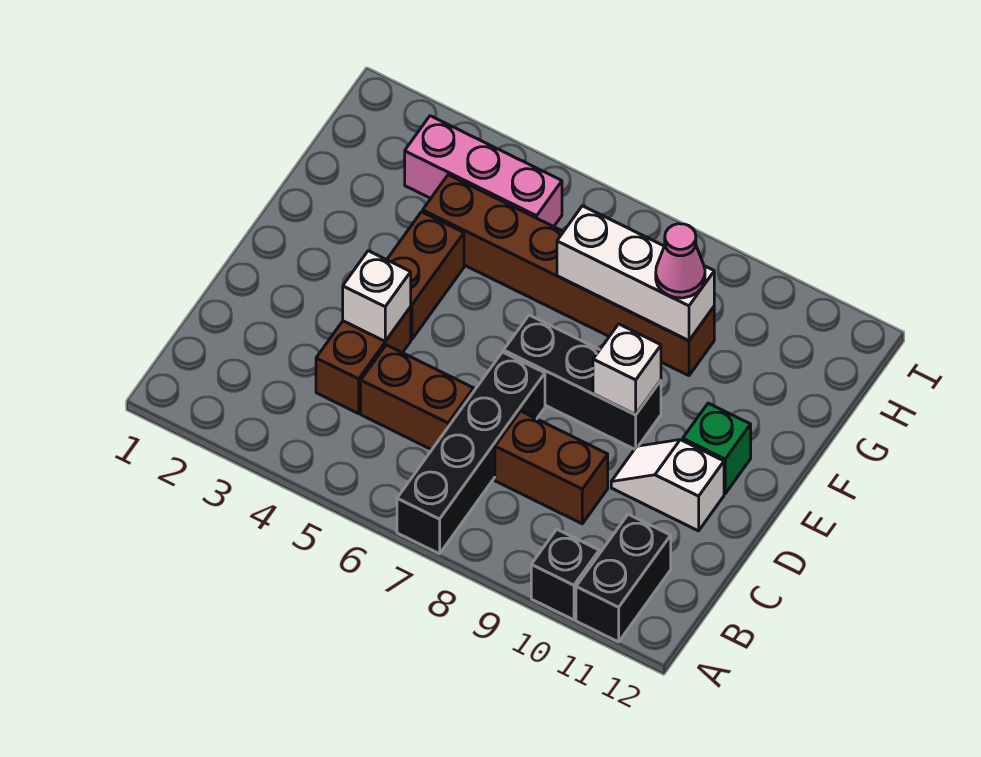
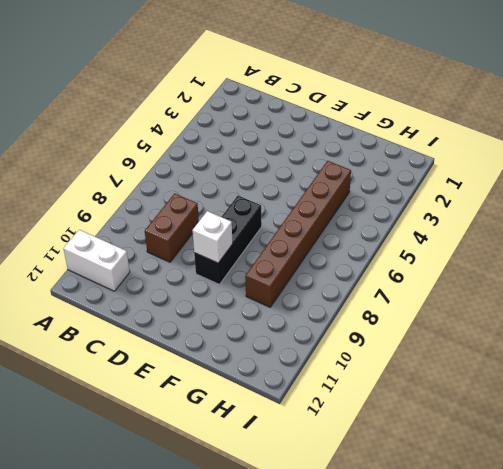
white 1x2 brick [64,230,130,291] -> black 1x2 brick [576,514,671,642]
none -> black 1x4 brick [397,352,545,554]
none -> black 1x1 brick [531,530,599,620]
none -> brown 1x2 brick [316,307,411,414]

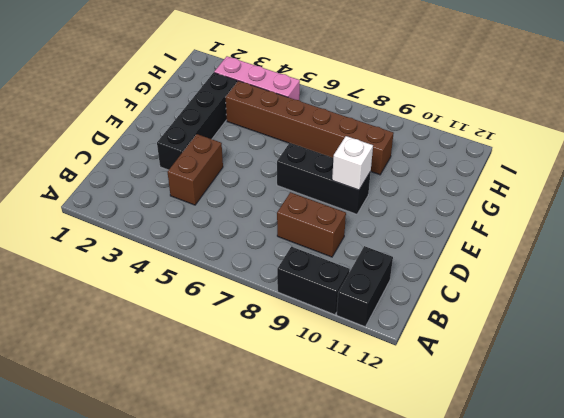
black 1x2 brick [277,247,350,315] -> black 1x1 brick [531,530,599,620]
black 1x4 brick [157,73,237,170] -> black 1x4 brick moved to [397,352,545,554]
none -> brown 1x2 brick [361,345,474,450]
none -> white 1x2 slope [611,440,724,531]
none -> brown 1x2 brick [387,212,464,339]

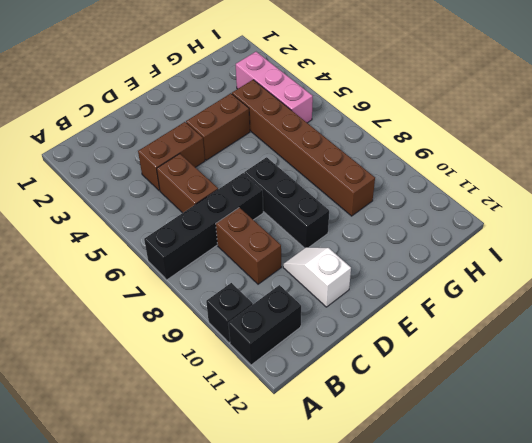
none -> green 1x1 brick [683,403,751,494]
none -> white 1x1 brick [343,251,411,341]
none -> white 1x1 brick [593,324,661,415]

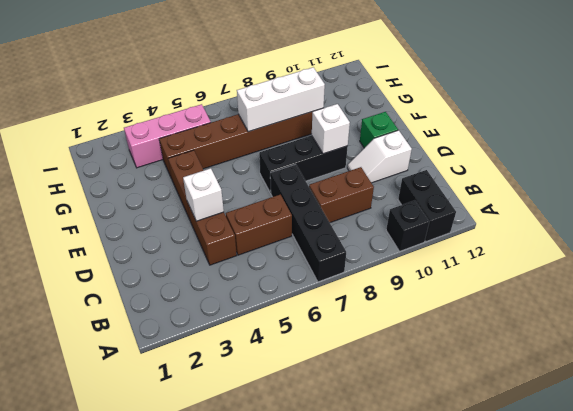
none -> pink 1x1 cone [656,224,705,298]

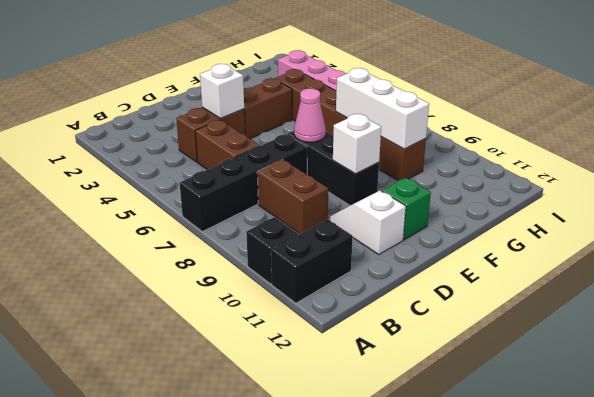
pink 1x1 cone [294,88,326,142] -> pink 1x1 cone moved to [656,224,705,298]

